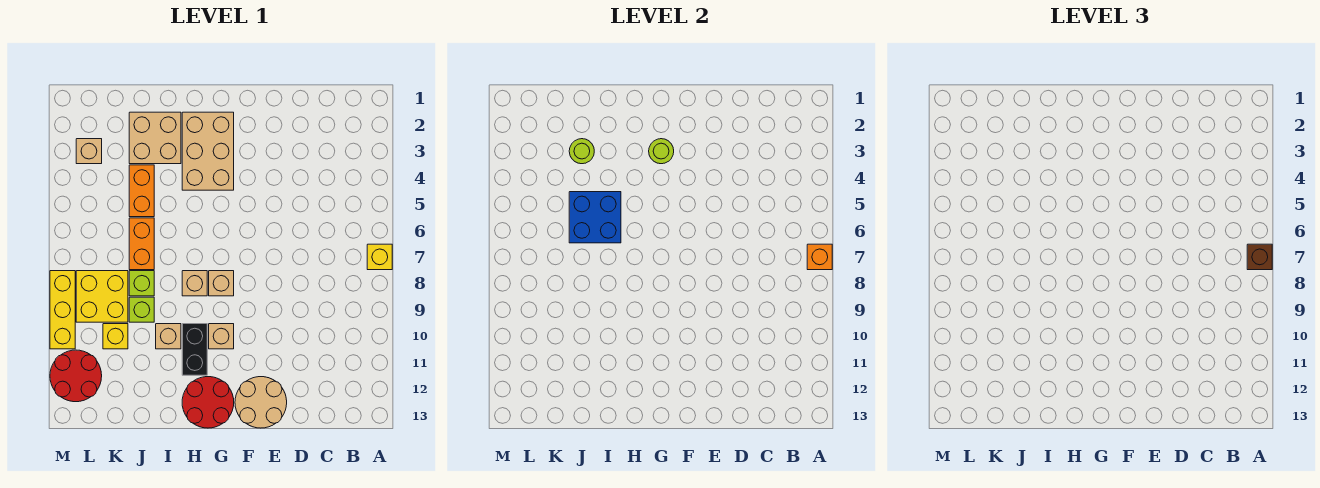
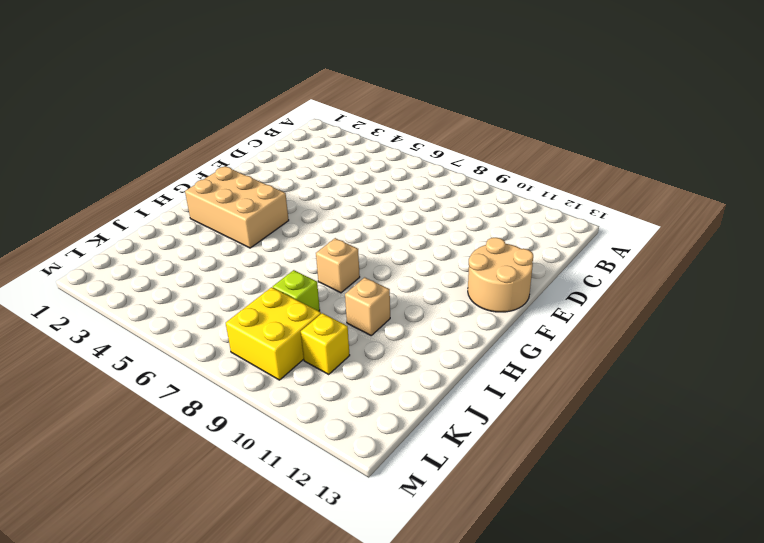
none -> yellow 1x1 brick [367,244,392,270]
none -> tan 1x1 brick [209,271,234,296]
none -> tan 1x1 brick [209,324,234,349]

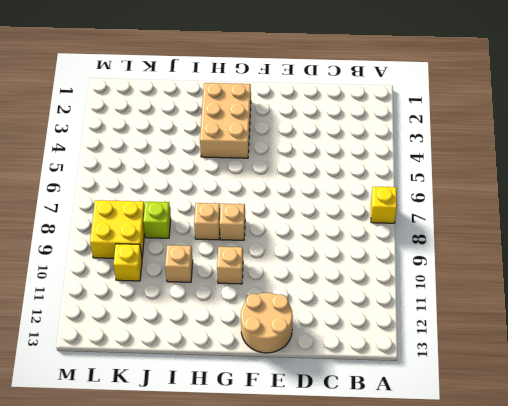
none -> red 2x2 round brick [182,377,234,428]
none -> black 1x2 brick [182,324,207,375]
none -> tan 2x2 brick [129,112,181,164]

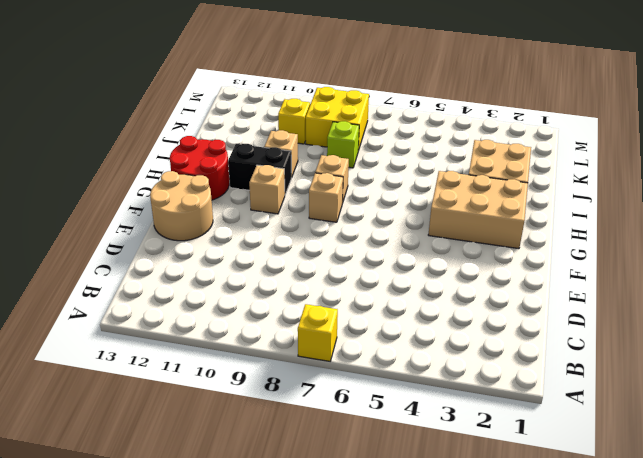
none -> orange 1x2 brick [129,165,154,217]
none -> orange 1x2 brick [129,218,154,270]
none -> lime 1x1 brick [129,297,154,322]

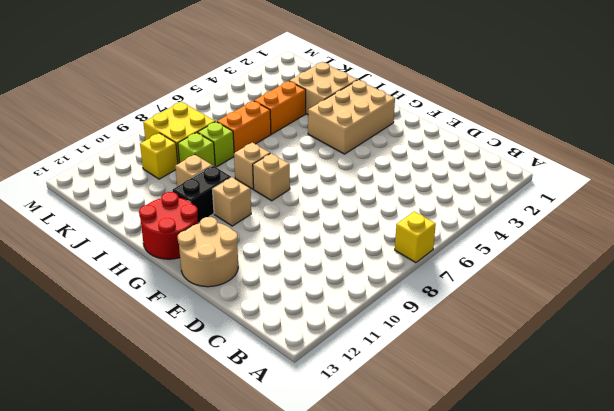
none -> tan 1x1 brick [76,139,102,164]
none -> red 2x2 round brick [50,350,102,402]
none -> yellow 1x3 brick [50,271,75,349]

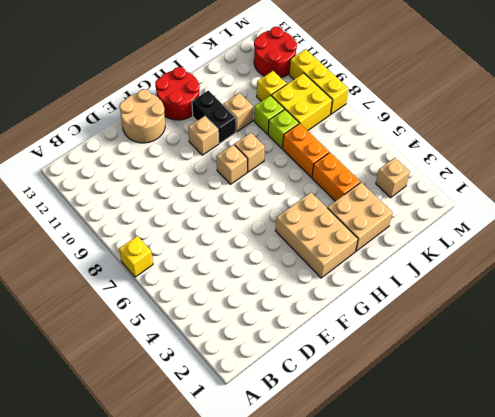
none -> orange 1x1 brick [807,244,832,270]
none -> lime 1x1 round brick [649,139,674,164]
none -> blue 2x2 brick [569,192,621,243]

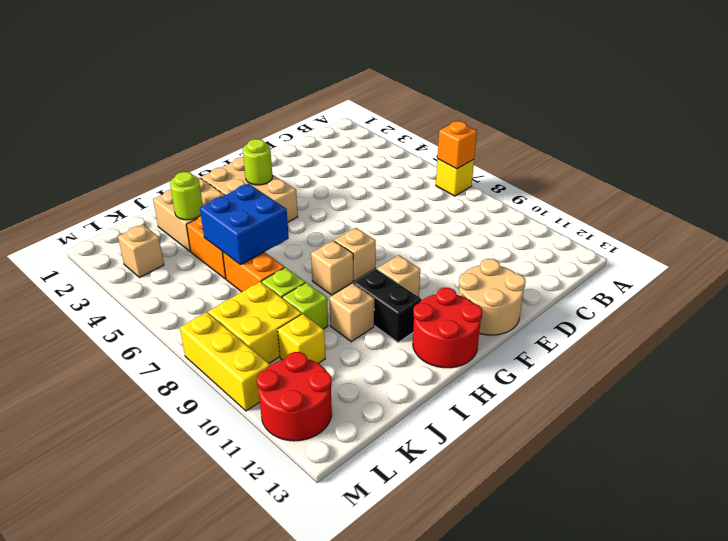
none -> brown 1x1 brick [1247,244,1272,270]

